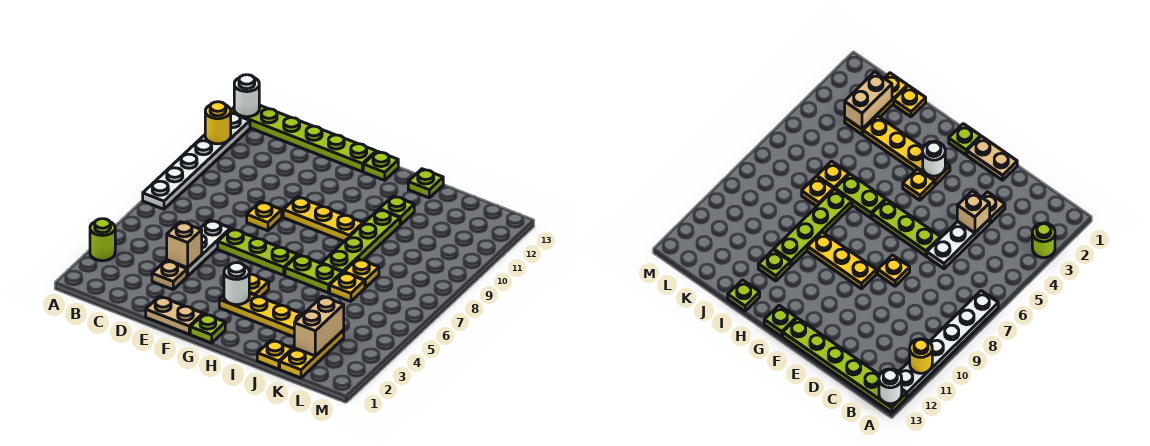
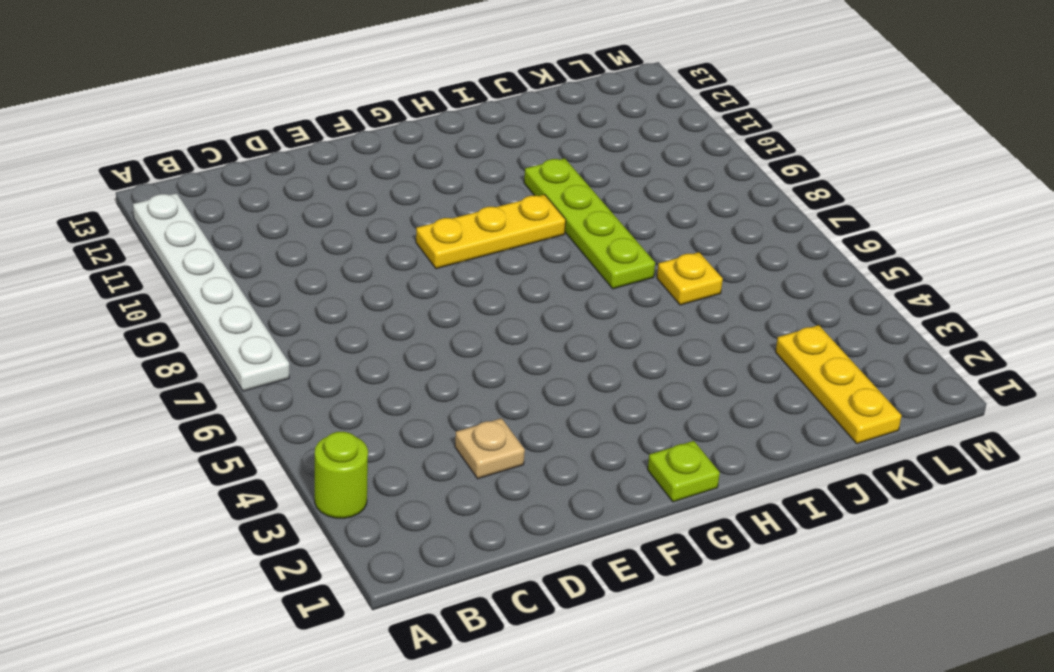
none -> lime 1x6 plate [231,105,376,172]
none -> white 1x3 plate [167,220,230,276]
none -> tan 1x2 plate [146,296,203,334]

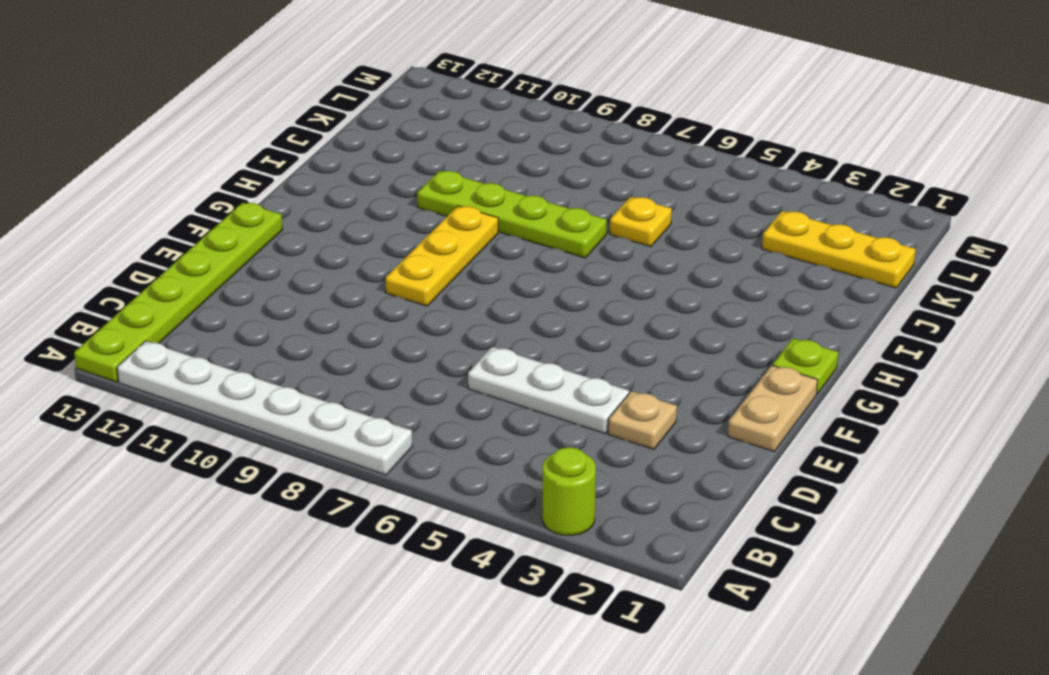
none -> lime 1x3 plate [218,229,297,275]
none -> yellow 1x1 plate [247,202,282,231]
none -> yellow 1x4 plate [219,293,303,337]

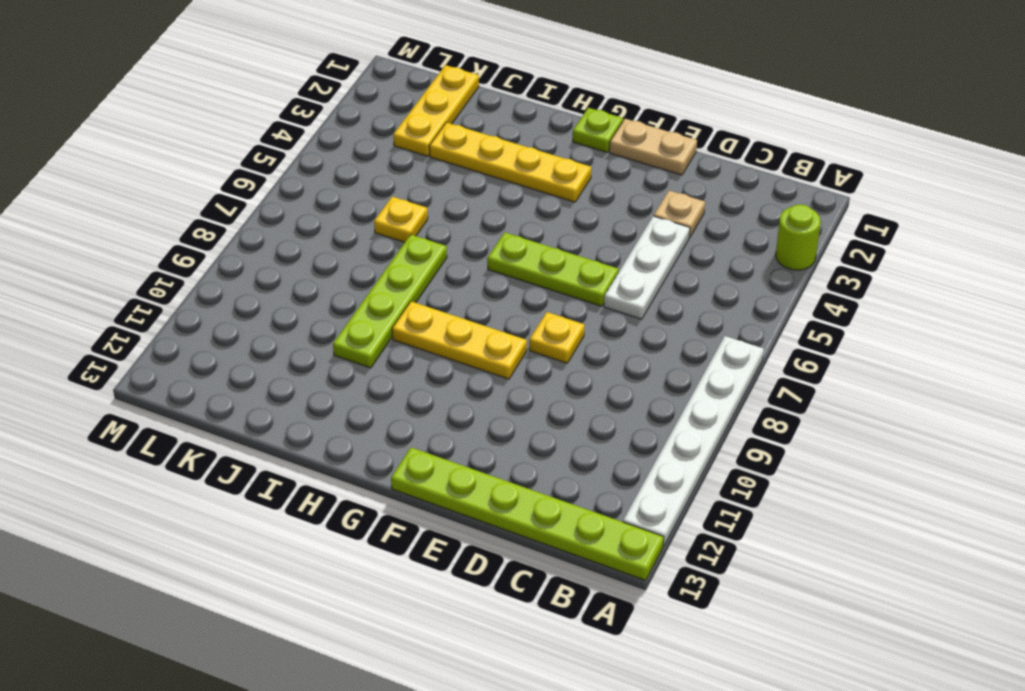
none -> yellow 1x1 plate [249,274,269,297]
none -> lime 1x1 plate [363,151,398,180]
none -> lime 1x2 plate [285,255,342,293]

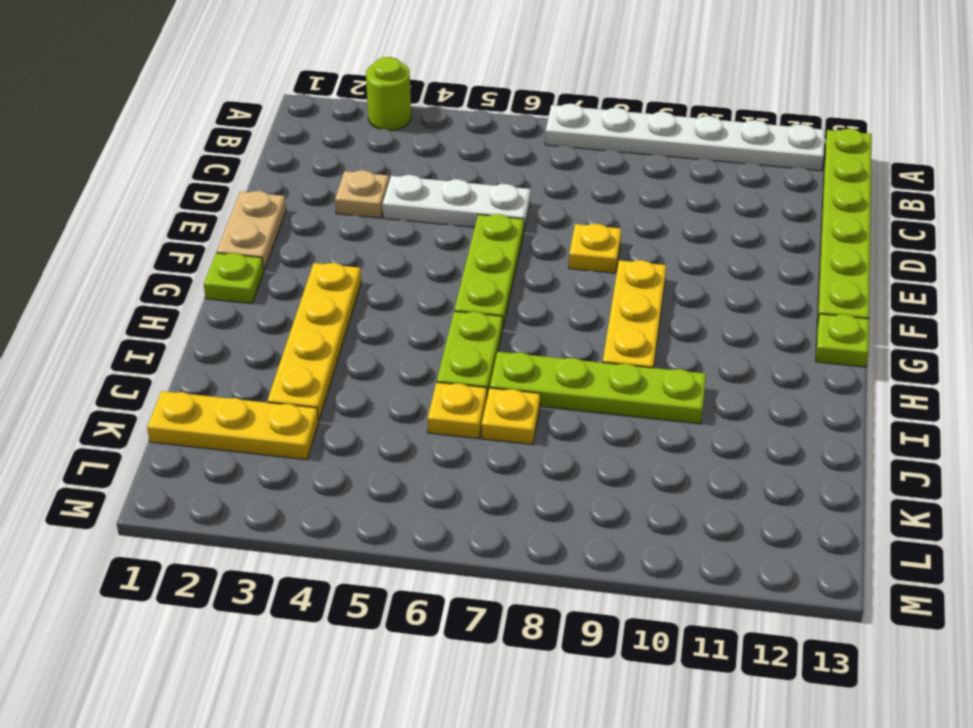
none -> yellow 1x1 plate [249,274,269,297]
none -> lime 1x1 plate [379,196,414,225]
none -> lime 1x1 plate [408,169,443,198]

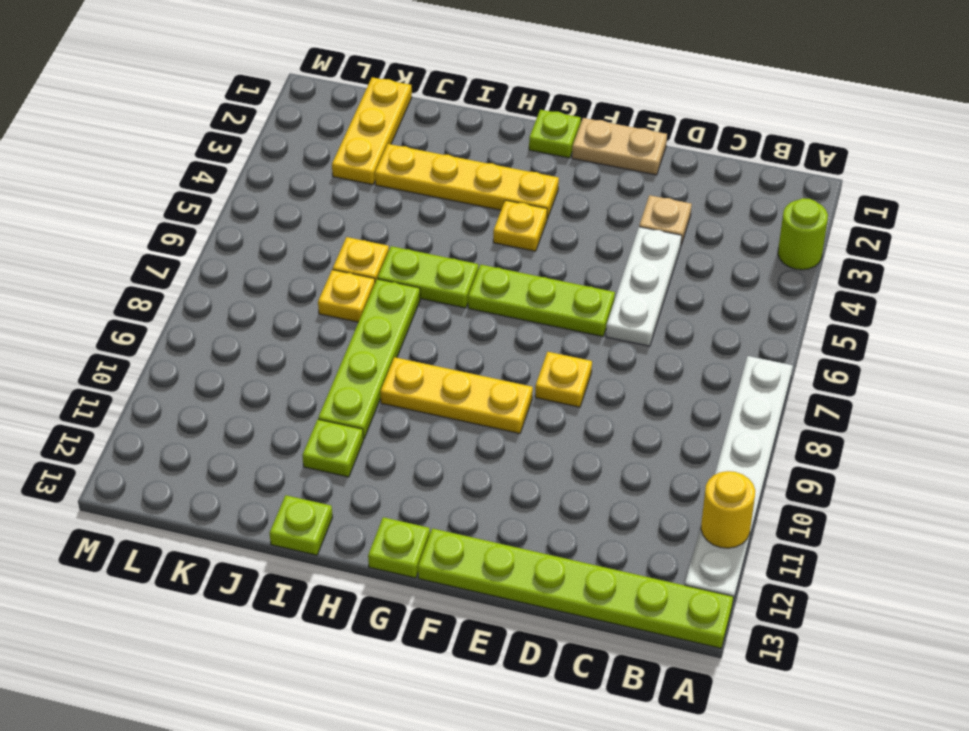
none -> yellow 1x1 plate [257,340,292,369]
none -> white 1x1 round brick [234,75,259,117]
none -> tan 1x1 brick [167,222,202,268]

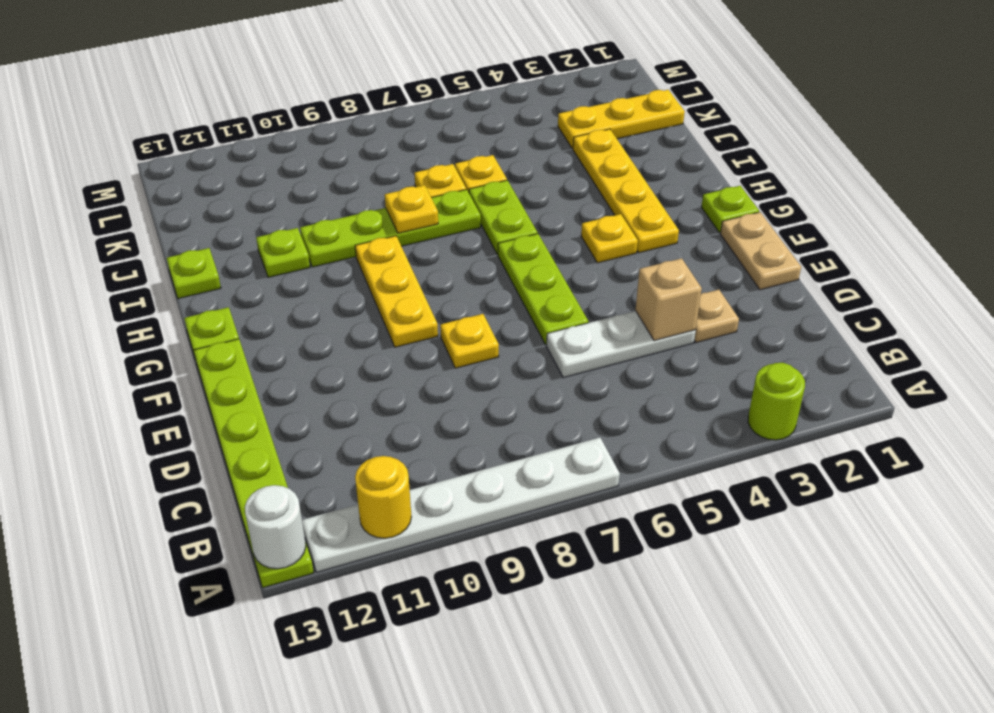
yellow 1x1 plate [385,185,438,233] -> yellow 1x1 plate moved to [257,340,292,369]
none -> white 1x1 round brick [224,263,249,305]
none -> tan 1x2 brick [294,296,344,356]

